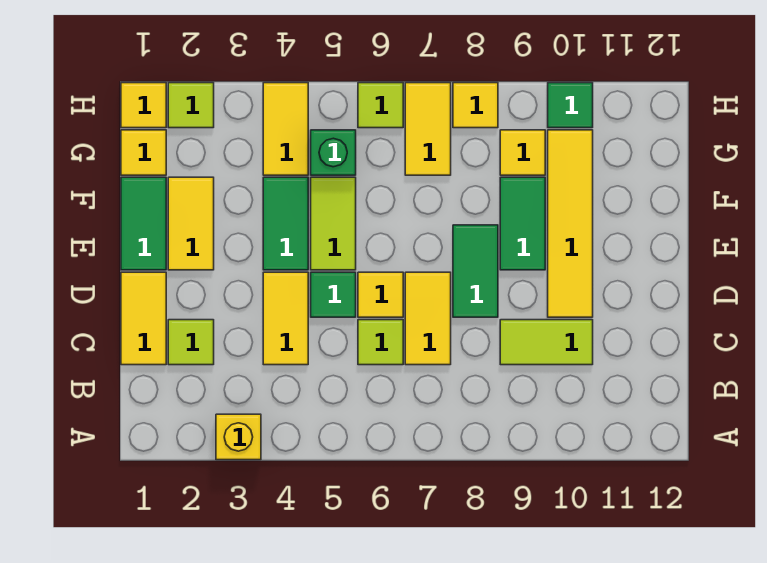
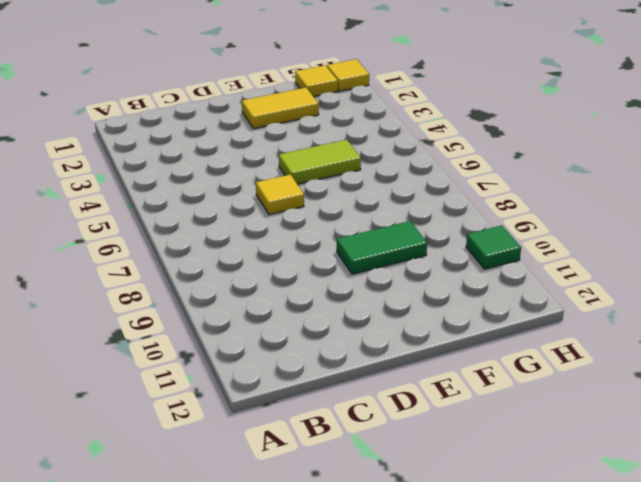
none -> yellow 1x1 brick [216,414,261,460]
none -> yellow 1x2 tile [121,272,166,365]
none -> lime 1x1 tile [168,320,214,365]

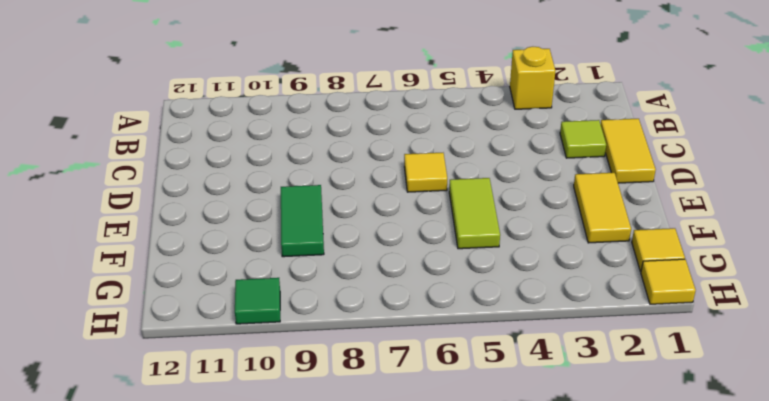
none -> yellow 1x2 tile [263,272,308,365]
none -> lime 1x1 tile [358,320,403,365]
none -> yellow 1x2 tile [405,272,451,365]

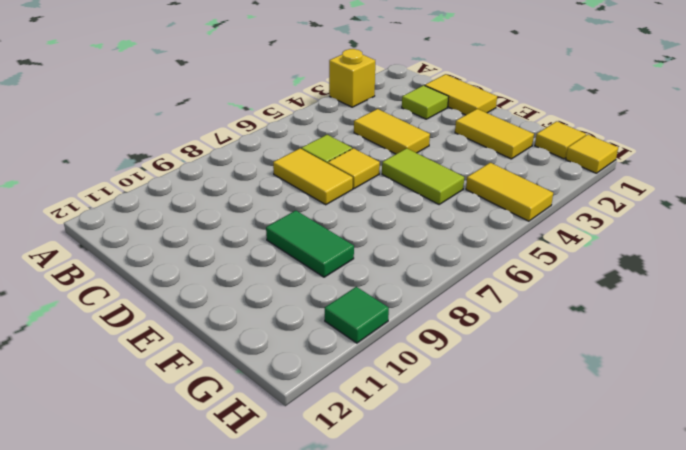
none -> lime 1x2 tile [500,320,593,365]
none -> green 1x1 tile [311,272,356,317]
none -> green 1x2 tile [453,225,498,317]

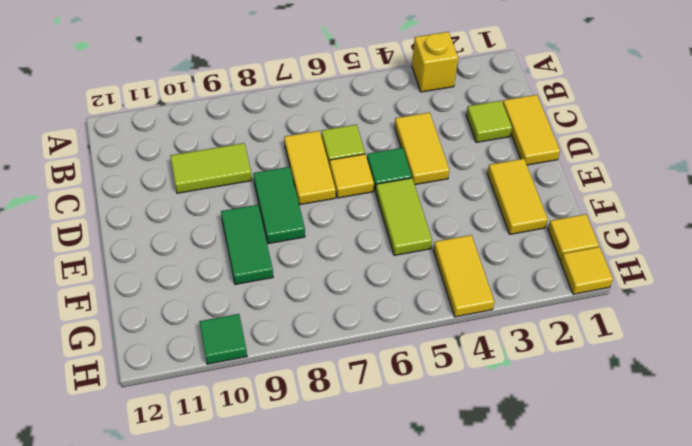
none -> yellow 1x4 tile [548,130,593,317]
none -> green 1x2 tile [121,177,166,270]
none -> green 1x2 tile [263,177,308,270]

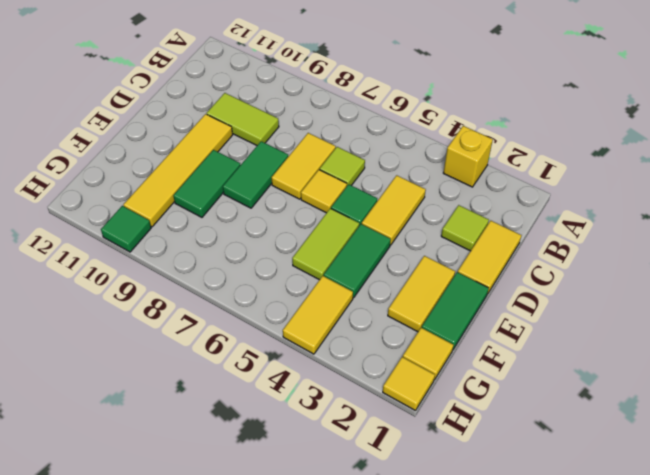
none -> green 1x1 brick [311,130,356,175]
none -> yellow 1x2 tile [405,83,451,175]
none -> yellow 1x1 tile [500,130,545,175]

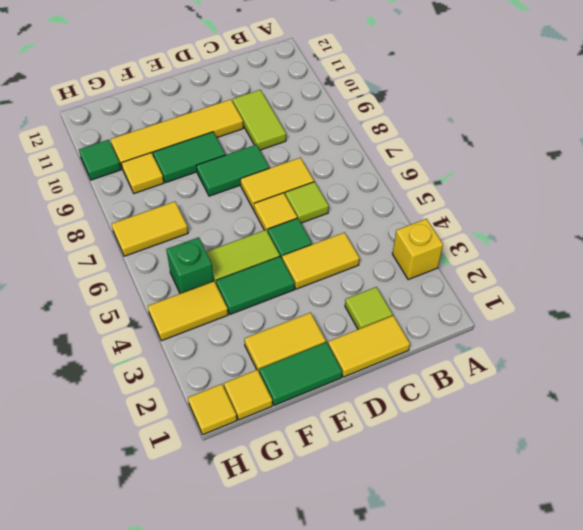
none -> lime 1x1 tile [168,83,214,128]
none -> lime 1x1 tile [358,83,403,128]
none -> yellow 1x1 tile [453,83,498,128]

